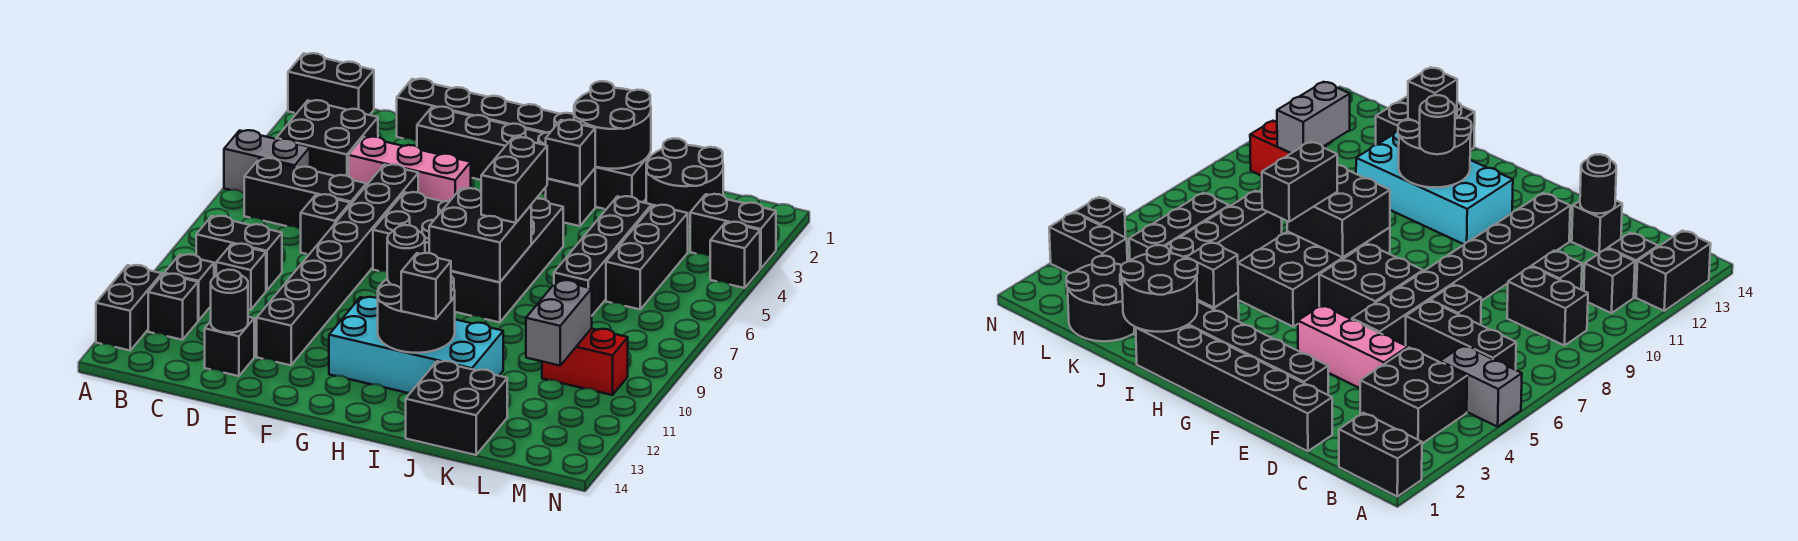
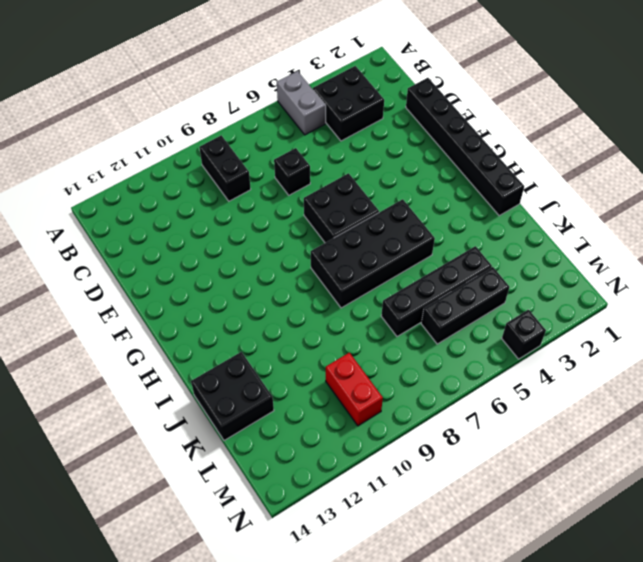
none -> black 1x2 brick [288,53,374,115]
none -> black 1x2 brick [96,265,162,350]
none -> black 1x3 brick [244,158,366,230]
none -> black 1x1 brick [164,254,214,321]

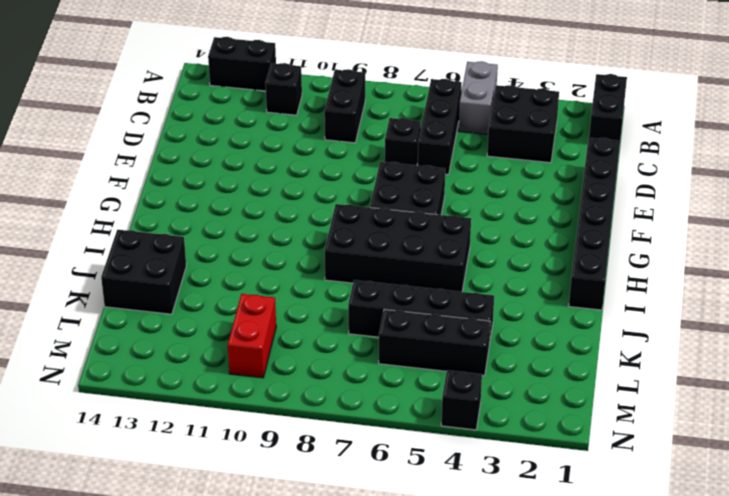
none -> black 1x1 brick [148,274,198,340]
none -> black 1x1 brick [216,244,266,310]
none -> pink 1x3 brick [349,137,471,202]
none -> black 1x1 brick [205,317,254,376]

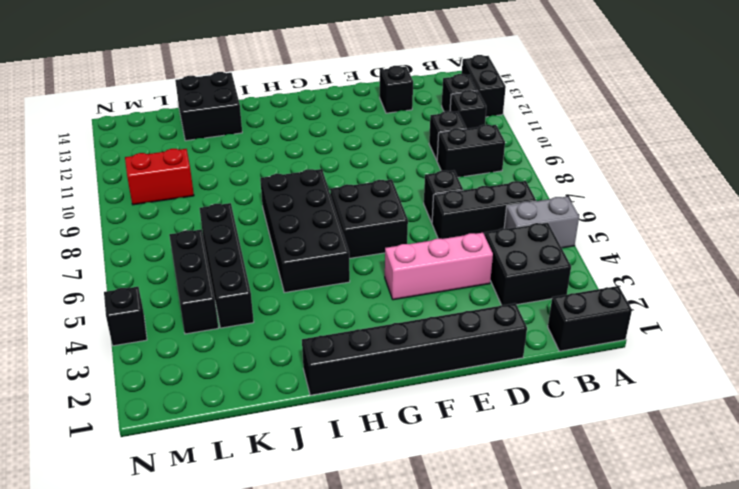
none -> black 1x6 brick [417,107,647,209]
none -> black 1x8 brick [257,164,418,365]
none -> cyan 2x4 brick [329,297,503,393]
none -> black 1x1 brick [546,169,595,226]

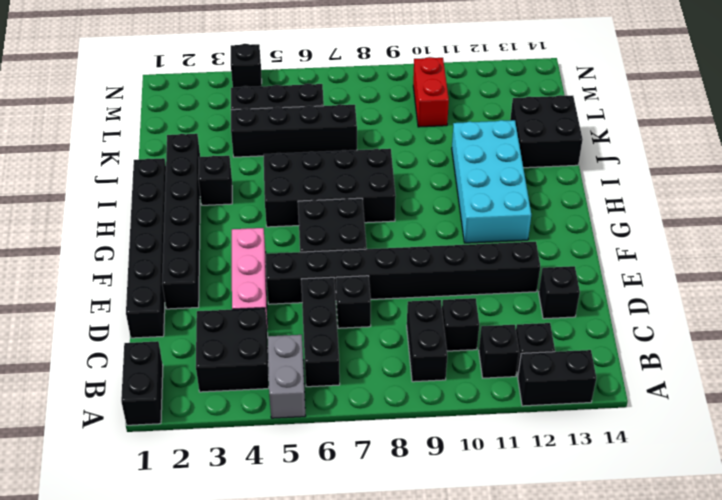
none -> black 2x2 round brick [646,138,723,226]
none -> black 1x2 brick [690,194,776,269]
none -> black 1x1 round brick [211,270,248,333]
none -> black 2x2 brick [429,188,531,282]

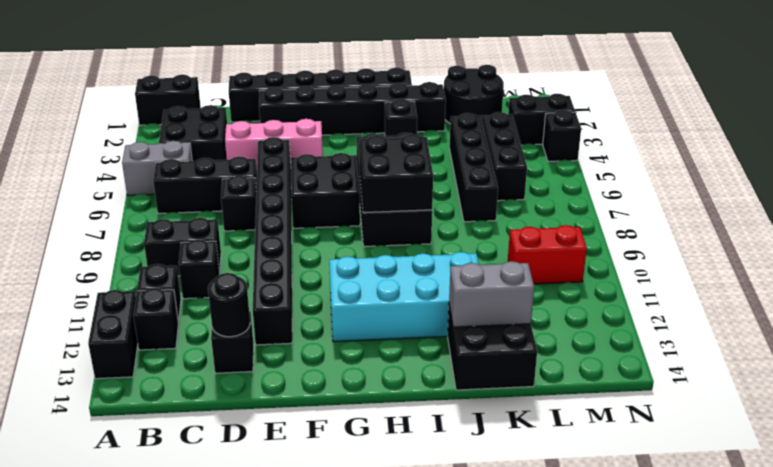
grey 1x2 brick [449,261,534,327] -> grey 1x2 brick turned to [526,280,592,366]
none -> black 2x2 round brick [378,276,455,353]
none -> black 2x2 round brick [574,81,651,169]
none -> black 1x1 brick [546,120,595,186]
none -> black 1x1 round brick [387,225,425,288]

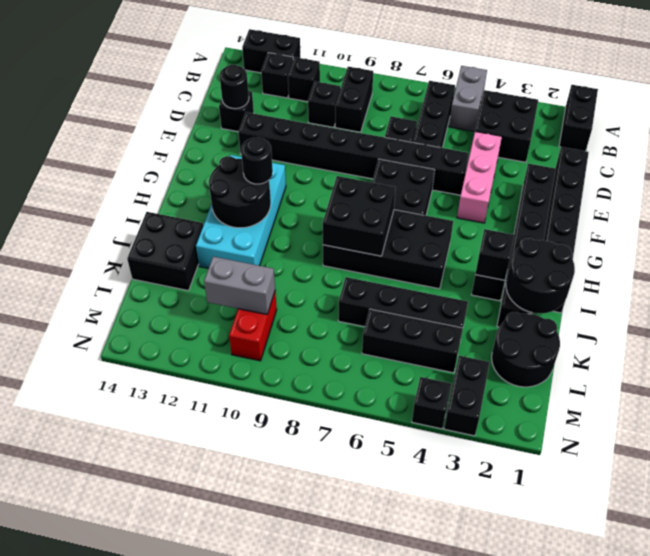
none -> black 1x2 brick [481,137,547,223]
none -> black 1x1 brick [401,253,451,319]

